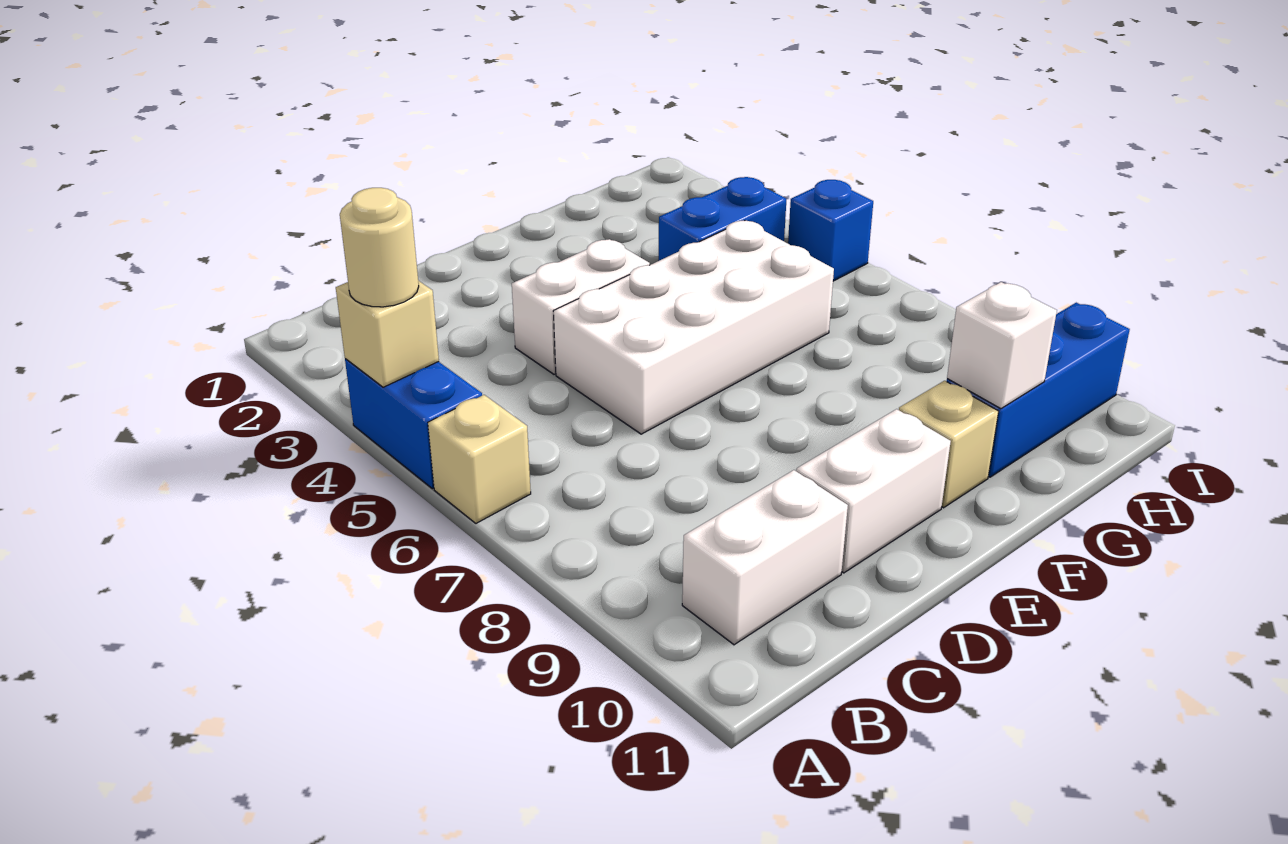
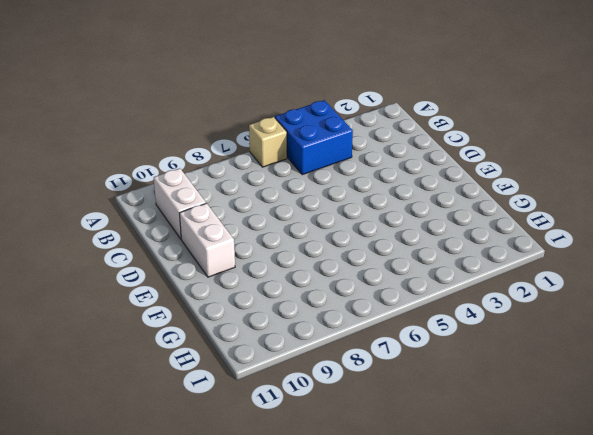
blue 2x2 brick [275,100,353,175] -> blue 1x2 brick [345,359,482,489]
none -> white 1x2 brick [512,239,650,374]
none -> white 2x4 brick [553,221,834,434]
none -> tan 1x1 brick [899,381,998,508]

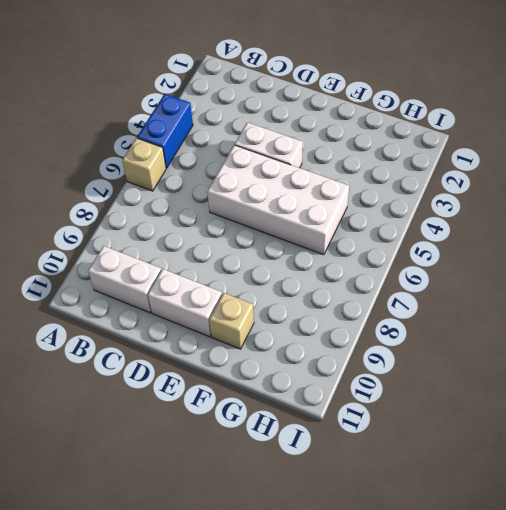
none -> blue 1x2 brick [659,177,786,261]
none -> blue 1x3 brick [947,303,1130,477]
none -> blue 1x1 brick [788,180,873,281]

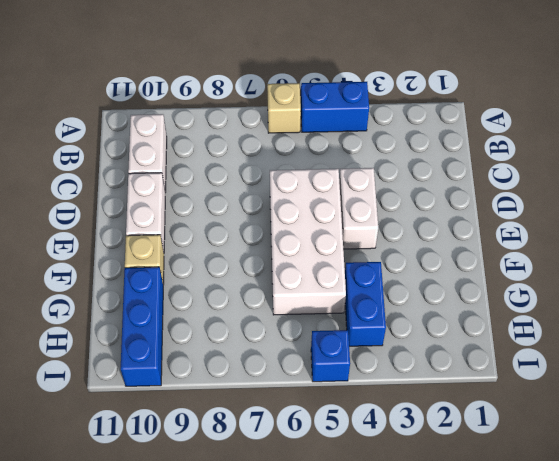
none -> tan 1x1 brick [336,281,439,387]
none -> white 1x1 brick [947,282,1057,409]
none -> tan 1x1 round brick [340,188,419,307]

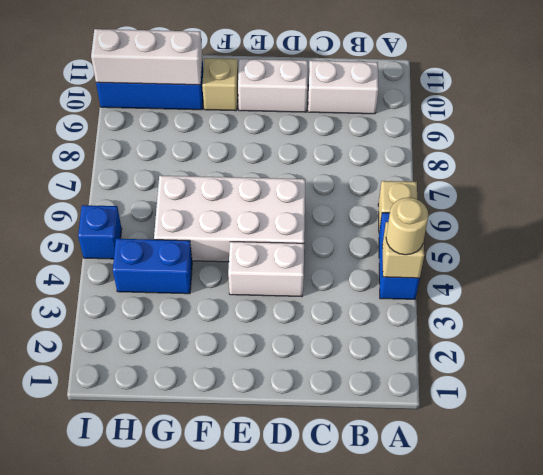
white 1x3 brick [91,29,202,85] -> white 1x1 brick [947,282,1057,409]

